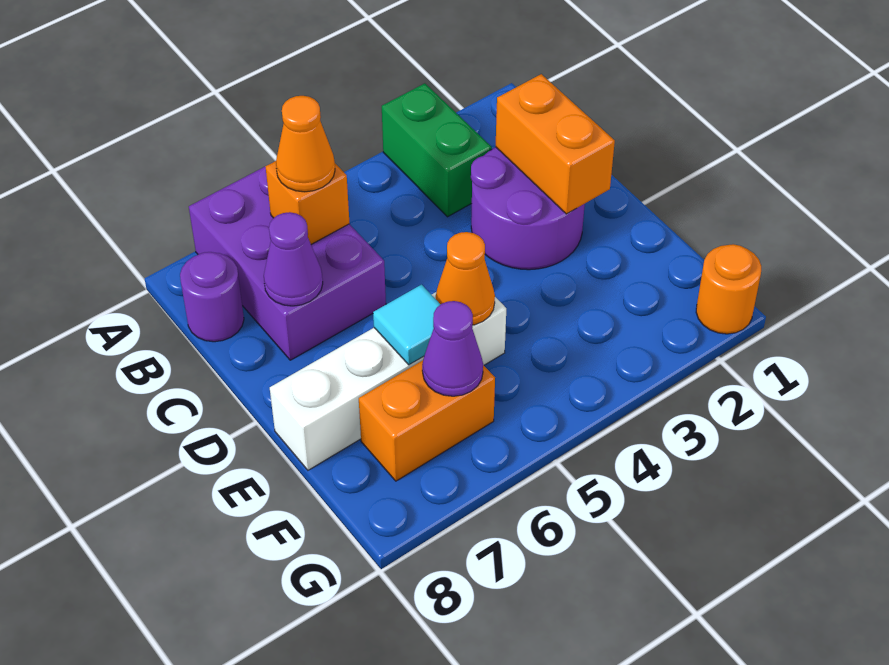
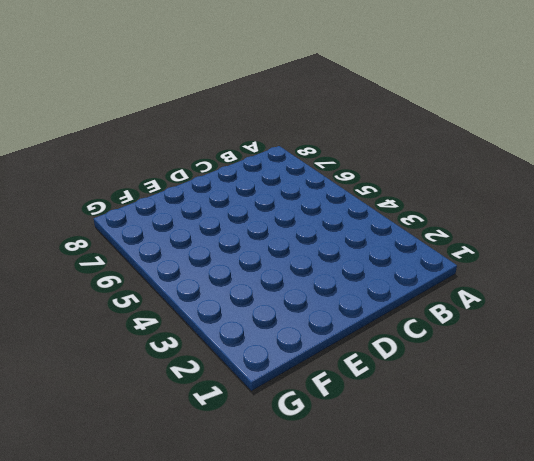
none -> green 1x2 brick [382,83,492,217]
none -> purple 2x3 brick [189,167,386,360]
none -> purple 1x1 round brick [180,252,244,342]

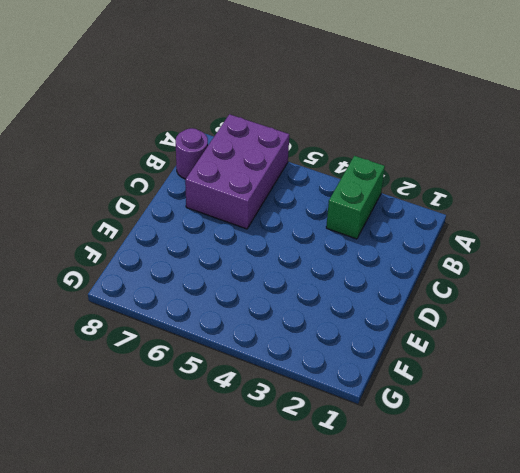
none -> purple 2x2 round brick [471,147,585,270]
none -> white 1x4 brick [270,292,506,470]
none -> orange 1x2 brick [359,360,495,481]

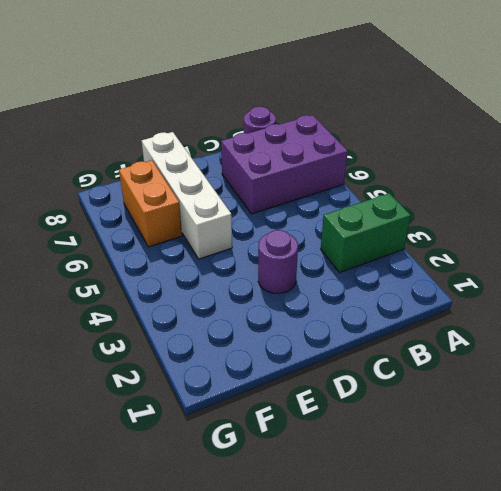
purple 1x1 round brick [258,230,298,293] -> purple 2x2 round brick [471,147,585,270]
none -> orange 1x1 round brick [696,244,761,334]
none -> orange 1x1 brick [265,161,350,244]
none -> orange 1x2 brick [496,74,615,214]

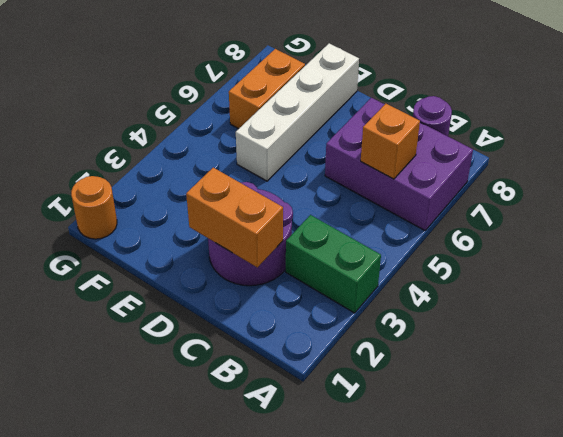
none -> purple 1x1 cone [264,212,323,306]
none -> orange 1x1 cone [436,232,495,325]
none -> cyan 1x1 tile [373,285,441,365]

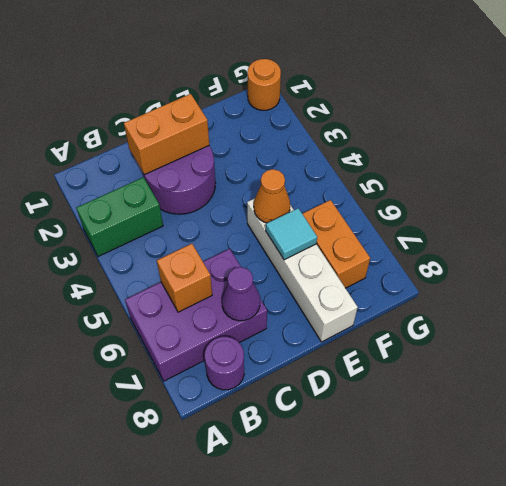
none -> purple 1x1 cone [422,301,483,396]
none -> orange 1x1 cone [276,96,335,192]

